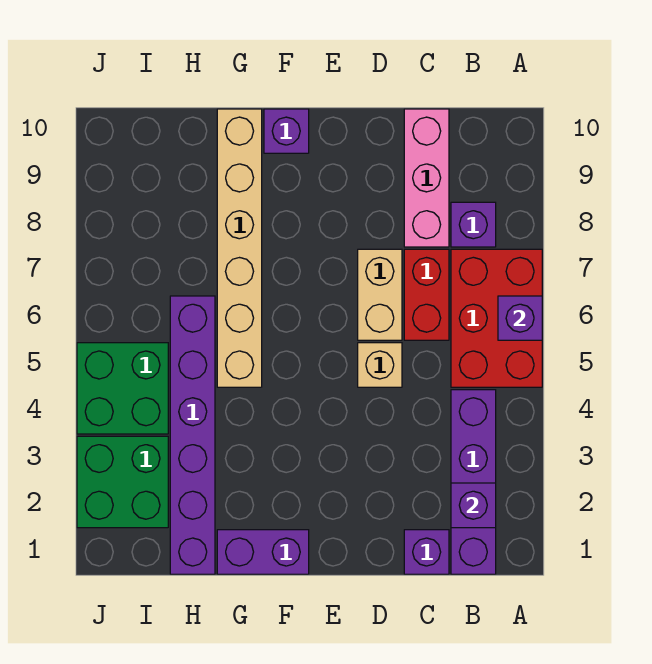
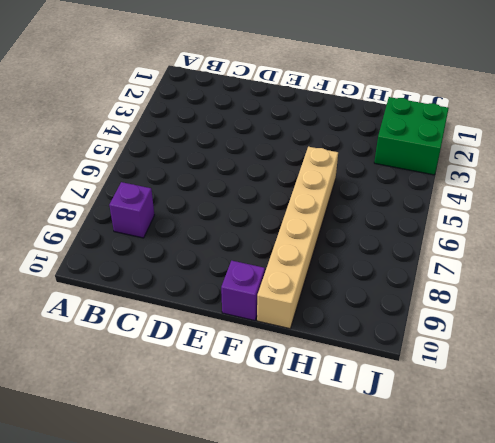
none -> red 2x3 brick [451,249,542,387]
none -> purple 1x4 brick [451,390,496,574]
none -> purple 1x1 brick [404,530,449,574]

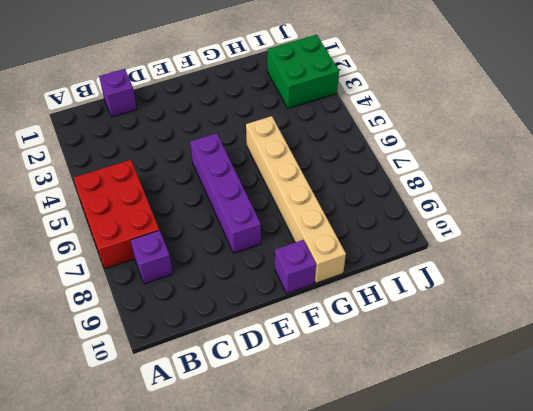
purple 1x4 brick [190,133,261,253] -> purple 1x4 brick moved to [451,390,496,574]
none -> red 1x2 brick [404,249,449,340]
none -> pink 1x3 brick [404,109,449,247]
none -> tan 1x1 brick [358,343,402,387]

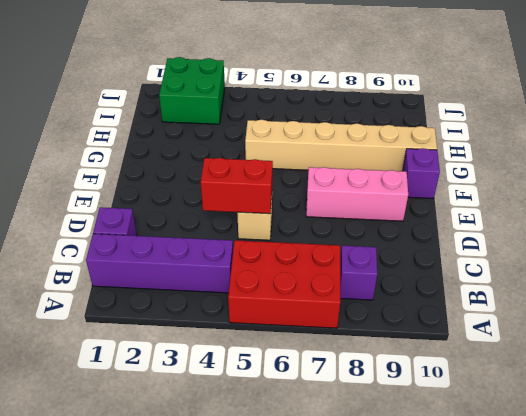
red 1x2 brick [201,158,273,214] -> red 1x2 brick moved to [404,249,449,340]
pink 1x3 brick [306,167,408,221] -> pink 1x3 brick moved to [404,109,449,247]
none -> tan 1x2 brick [358,249,402,340]
none -> purple 1x2 brick [217,530,309,574]
none -> purple 1x6 brick [170,296,215,574]

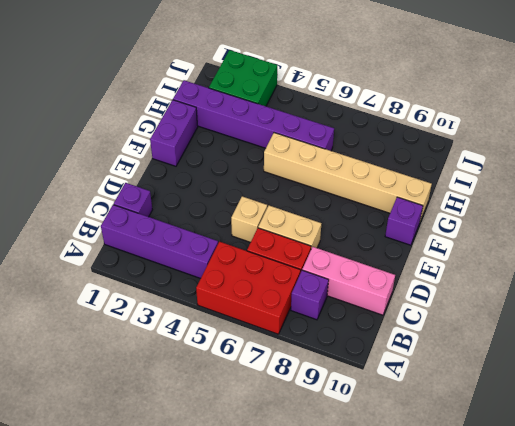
none -> green 2x2 brick [77,343,168,434]
none -> purple 1x1 brick [498,296,542,340]
none -> purple 1x1 brick [451,483,496,528]

